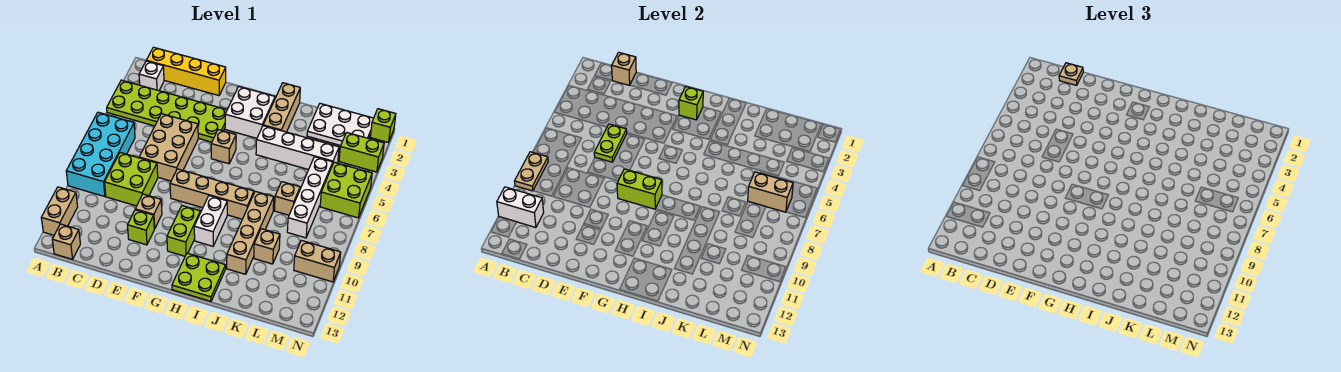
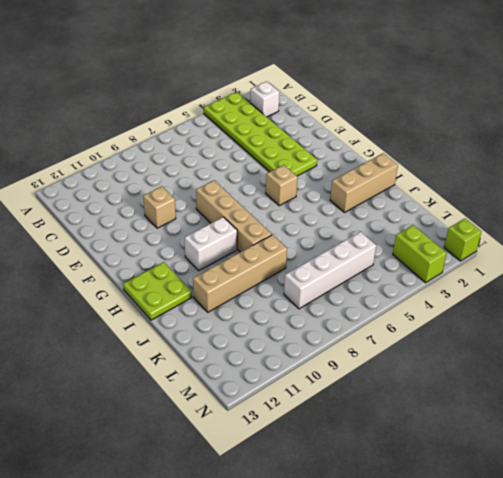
none -> cyan 2x4 brick [66,112,135,197]
none -> tan 1x2 brick [41,187,78,235]
none -> yellow 1x4 brick [146,47,226,96]
none -> tan 1x1 brick [52,224,80,259]

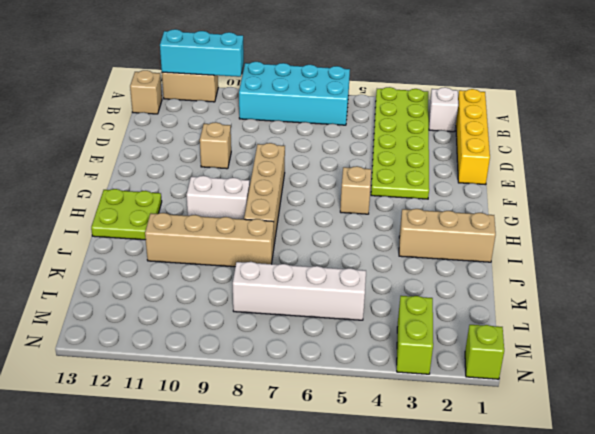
cyan 1x3 brick [160,29,244,77] -> white 1x2 brick [497,187,544,228]
none -> lime 2x2 brick [105,153,158,206]
none -> tan 2x3 brick [139,114,198,181]
none -> lime 1x1 brick [128,210,154,245]
none -> white 2x2 brick [225,87,275,138]

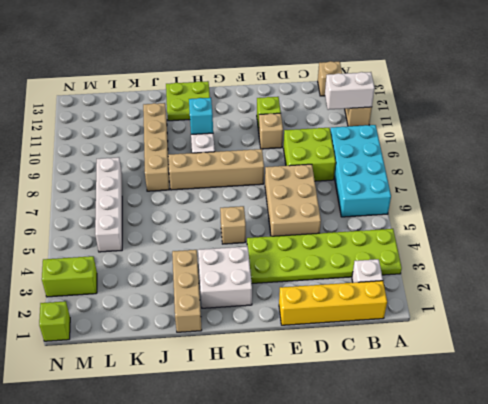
cyan 1x1 brick [189,98,213,134] -> none
none -> lime 1x2 brick [167,206,200,256]
none -> white 1x4 brick [256,126,339,170]
none -> white 2x3 plate [307,104,374,146]
none -> tan 1x1 brick [275,182,300,215]

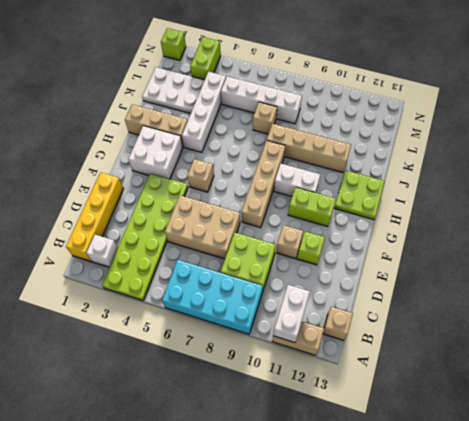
white 2x3 plate [142,67,204,114] -> white 2x3 plate turned to [307,104,374,146]
none -> tan 1x1 brick [254,229,280,264]
none -> lime 2x2 brick [320,162,372,218]
none -> tan 1x2 brick [294,240,341,282]
none -> tan 1x2 plate [515,152,548,191]

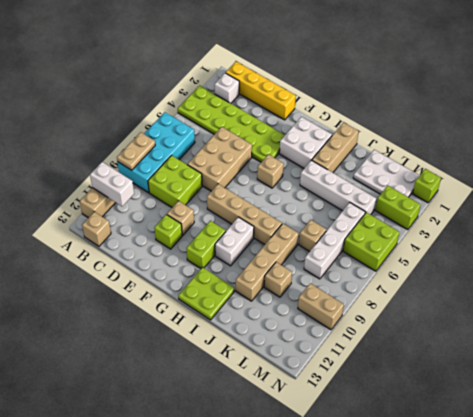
none -> tan 1x1 brick [612,52,636,85]
none -> lime 1x2 plate [594,124,627,162]
none -> lime 1x2 brick [617,169,662,209]
none -> lime 1x1 brick [679,87,703,120]

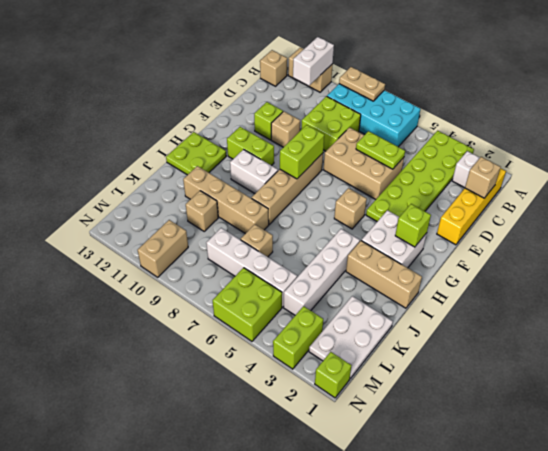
none -> tan 1x2 brick [748,172,793,212]
none -> tan 1x1 plate [1059,63,1083,85]

